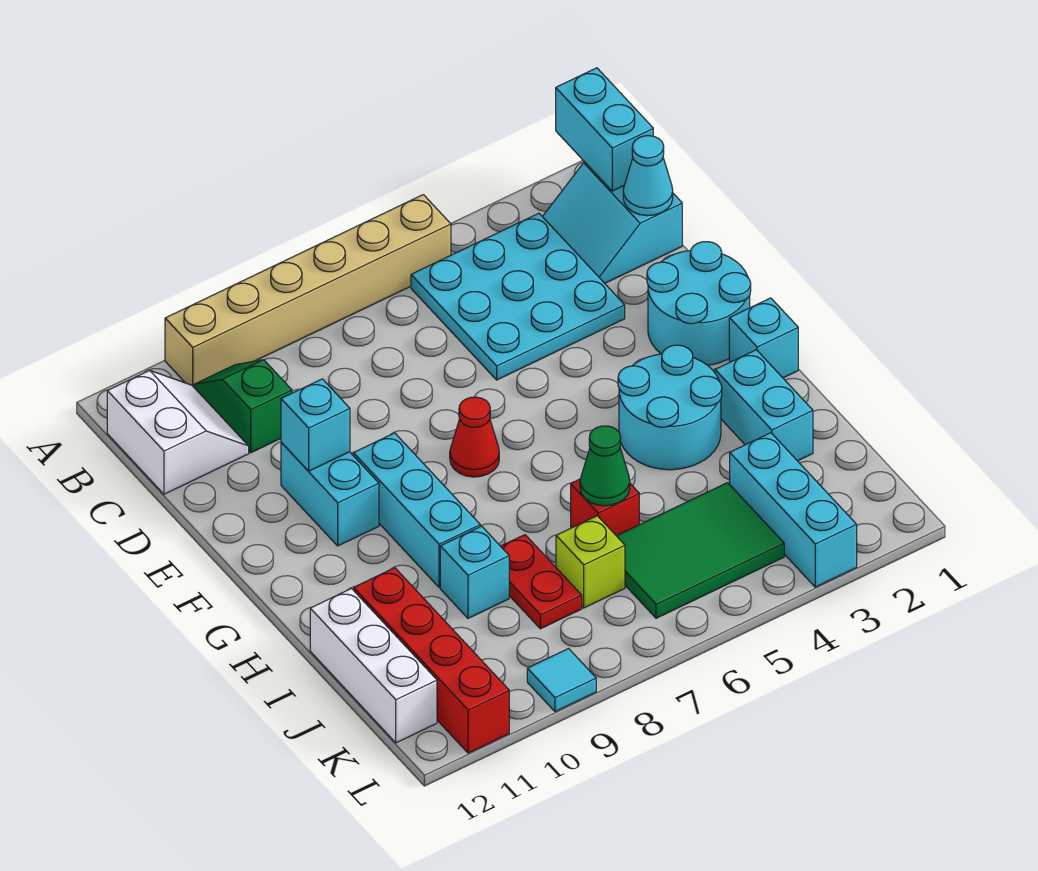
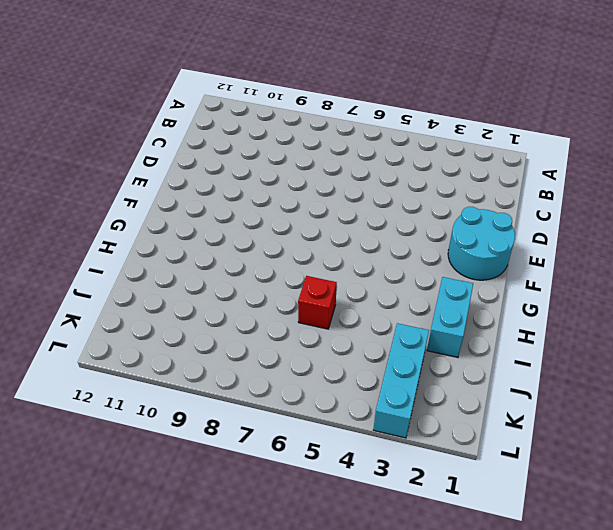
none -> tan 1x6 brick [165,195,451,387]
none -> cyan 2x2 slope [543,162,682,283]
none -> cyan 3x3 plate [411,213,625,380]

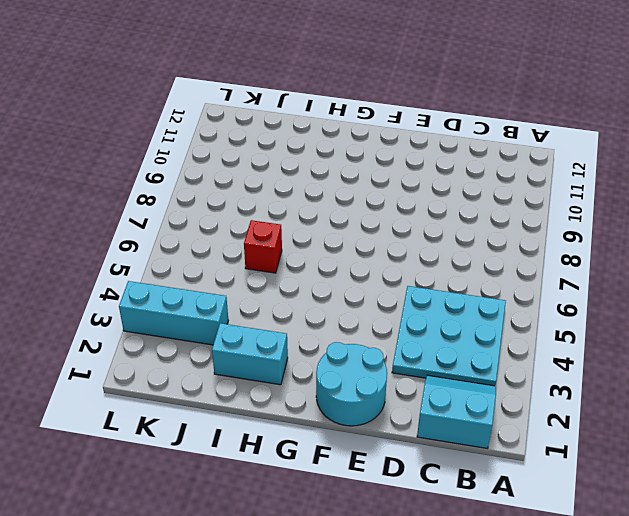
none -> tan 1x6 brick [165,195,451,387]
none -> green 1x2 slope [194,360,292,453]
none -> white 2x2 slope [107,370,249,494]

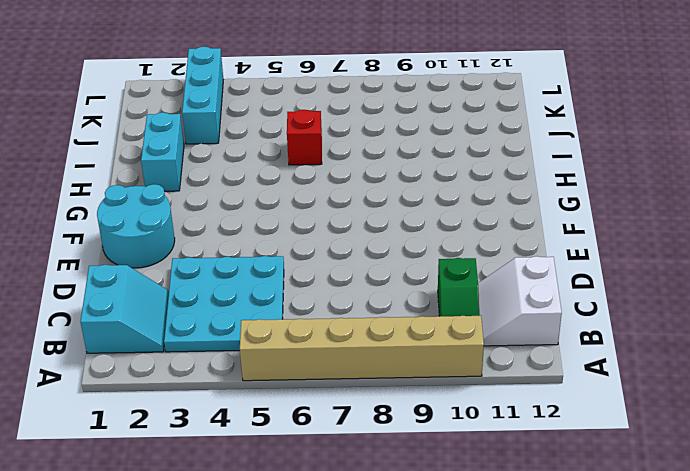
none -> cyan 1x2 brick [281,443,379,546]
none -> red 1x1 cone [450,397,499,477]
none -> cyan 1x3 brick [353,433,480,587]

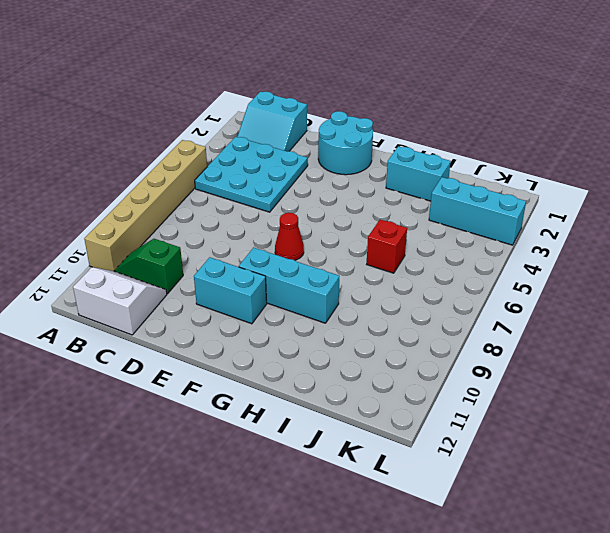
none -> cyan 1x1 brick [729,298,798,378]
none -> cyan 2x2 round brick [618,345,722,470]
none -> red 1x2 plate [501,535,582,629]

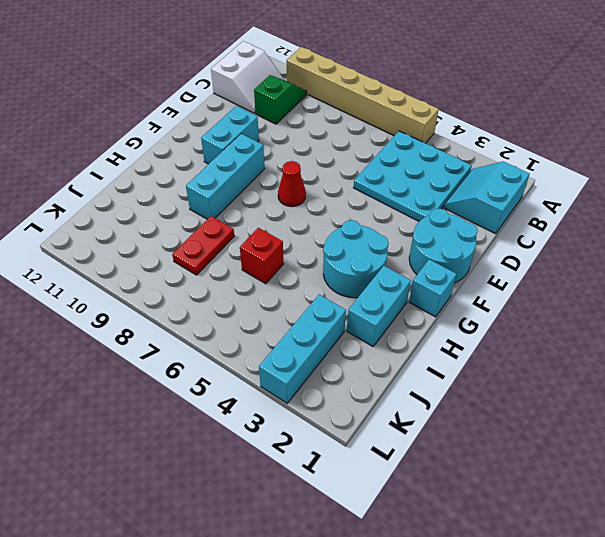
none -> cyan 1x1 brick [440,526,509,618]
none -> red 1x4 brick [354,568,509,753]
none -> white 1x3 brick [310,589,437,743]

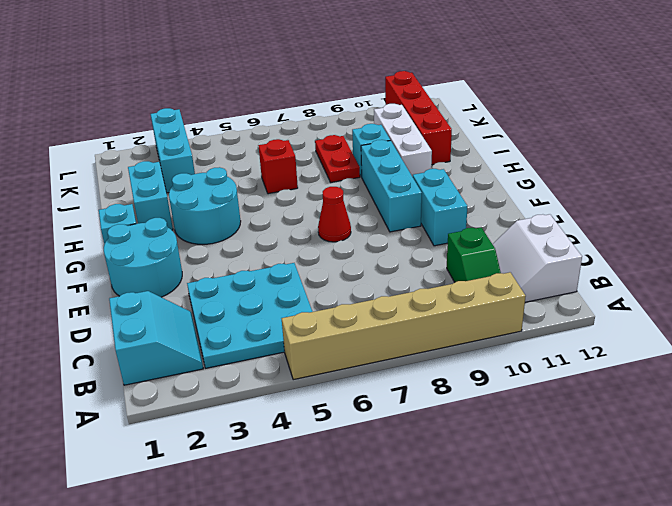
white 1x3 brick [374,104,432,177] -> white 1x3 brick moved to [310,589,437,743]
none -> green 2x3 tile [617,483,784,618]
none -> lime 1x1 brick [556,516,625,608]
none -> cyan 1x1 tile [527,649,596,712]

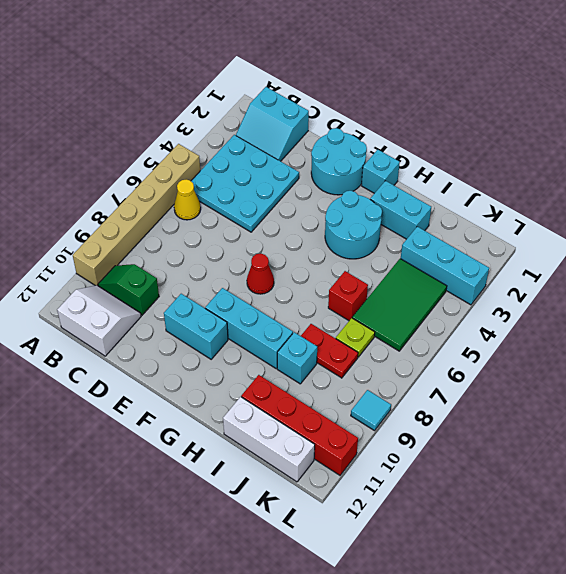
yellow 1x1 cone [174,179,201,220] -> none
lime 1x1 plate [336,318,375,357] -> lime 1x1 brick [556,516,625,608]
none -> cyan 1x2 brick [556,68,653,191]
none -> cyan 1x1 cone [623,136,673,216]
none -> cyan 1x1 brick [281,379,350,471]

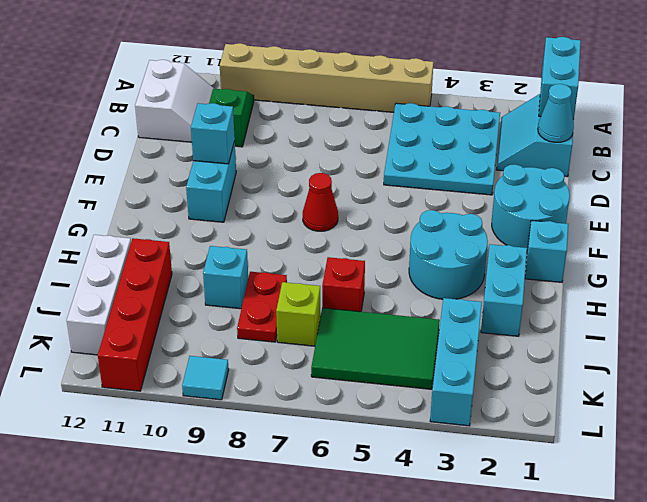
none -> cyan 1x3 brick [353,433,480,587]
none -> green 1x1 cone [580,426,630,506]

